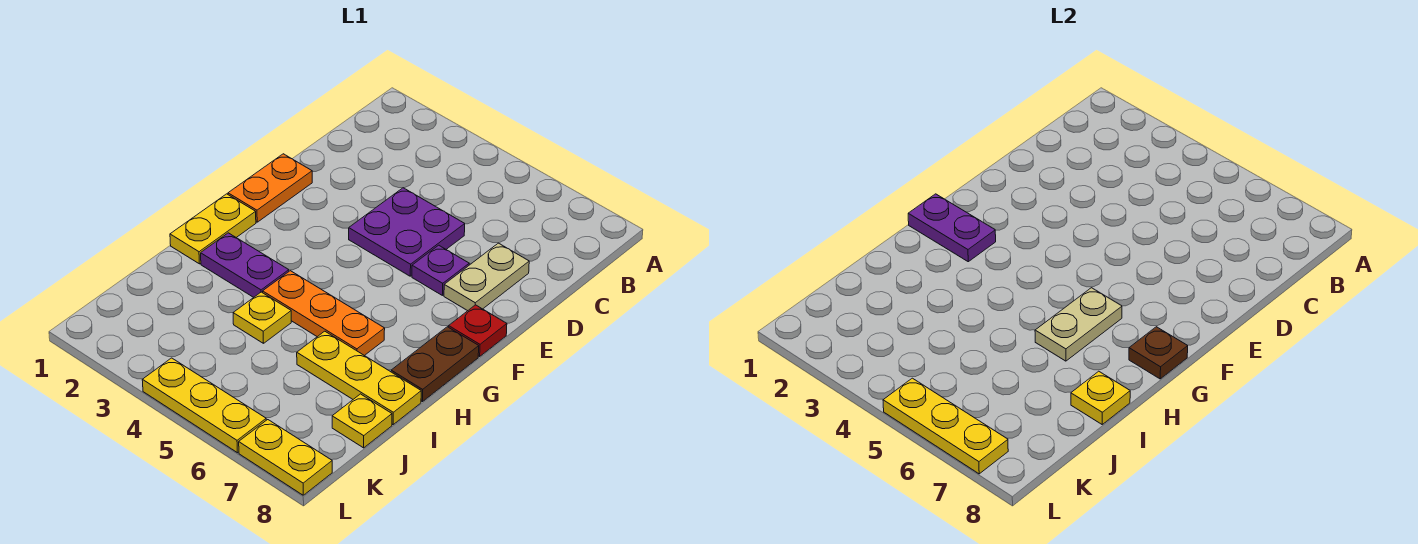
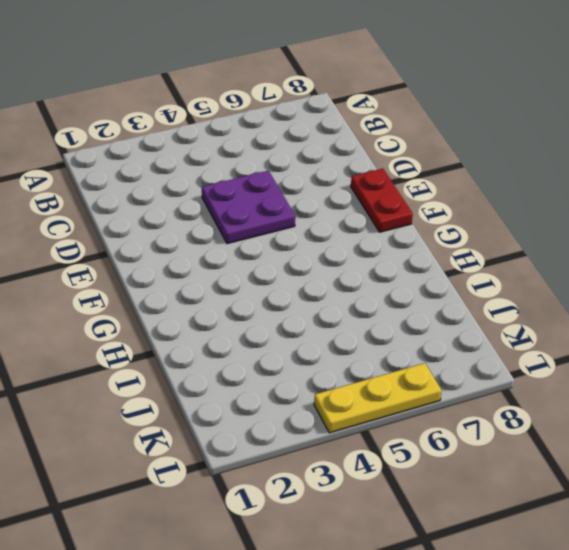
red 1x2 plate [351,169,413,232] -> red 1x1 plate [449,305,507,356]
none -> tan 1x2 plate [444,243,529,311]
none -> orange 1x2 plate [228,154,312,222]
none -> purple 1x1 plate [412,245,469,295]

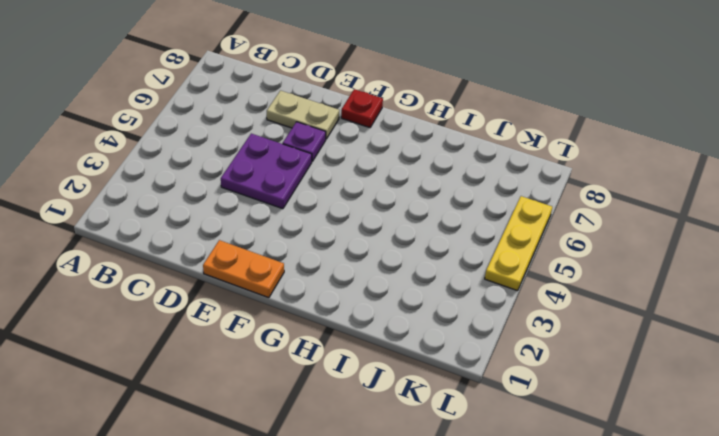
none -> yellow 1x2 plate [170,194,256,264]
none -> brown 1x2 plate [391,327,479,402]
none -> purple 1x2 plate [201,233,289,297]

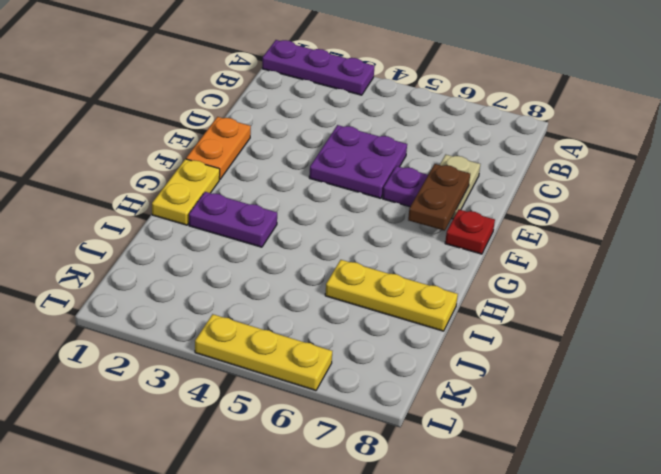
purple 1x3 plate [262,40,375,95] -> none
brown 1x2 plate [408,164,470,231] -> brown 1x2 plate moved to [391,327,479,402]
none -> orange 1x3 plate [263,271,385,356]
none -> yellow 1x1 plate [233,292,291,343]
none -> yellow 1x1 plate [332,394,392,448]

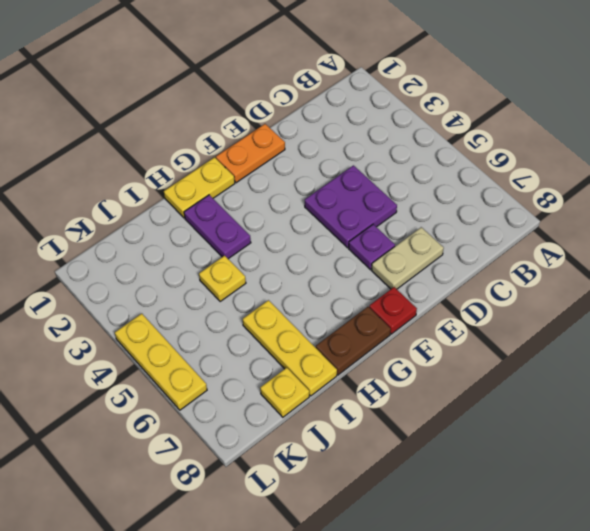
none -> orange 1x3 plate [263,271,385,356]
none -> yellow 1x2 plate [239,420,332,495]
none -> purple 1x2 plate [908,194,996,262]

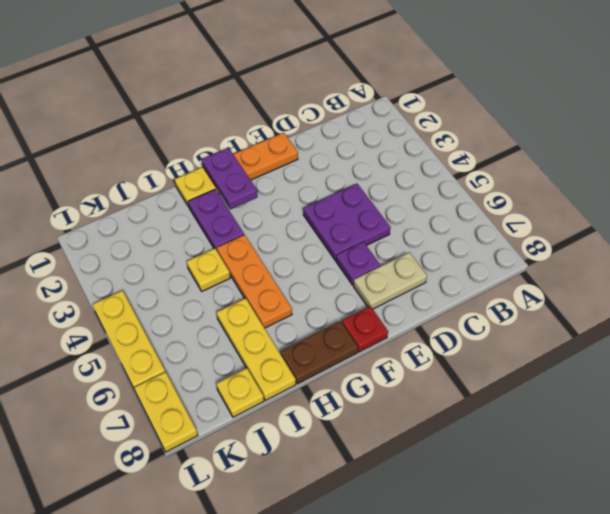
none -> tan 1x2 plate [1035,288,1122,361]
none -> brown 1x1 plate [1129,327,1188,379]
none -> yellow 1x1 plate [1071,371,1130,424]

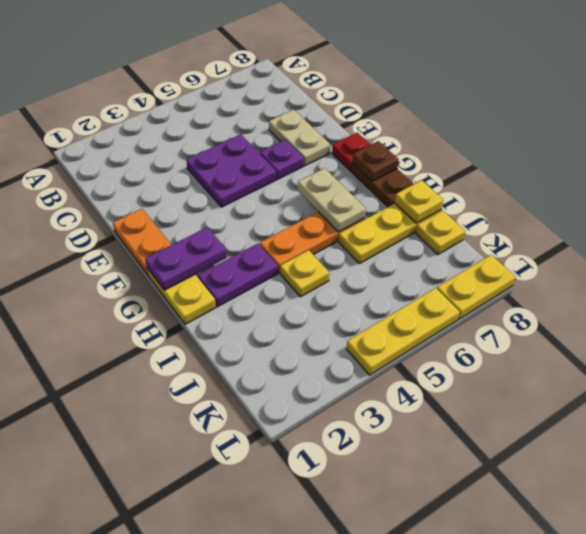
none -> yellow 1x3 plate [883,378,1008,474]

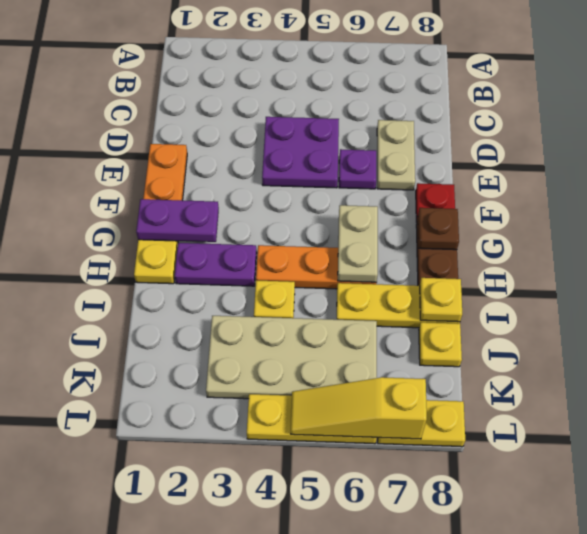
tan 2x4 plate [206,316,377,399] -> none
yellow 1x3 slope [291,377,427,439] -> yellow 1x3 plate [883,378,1008,474]

